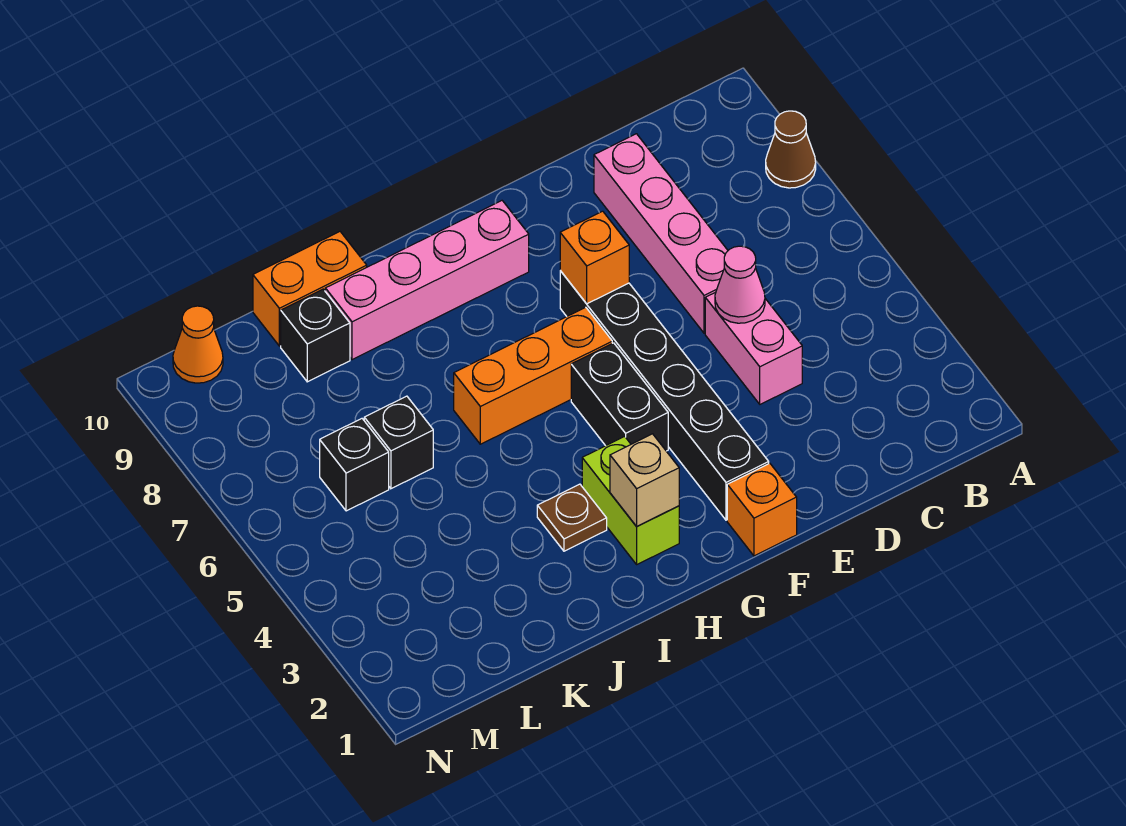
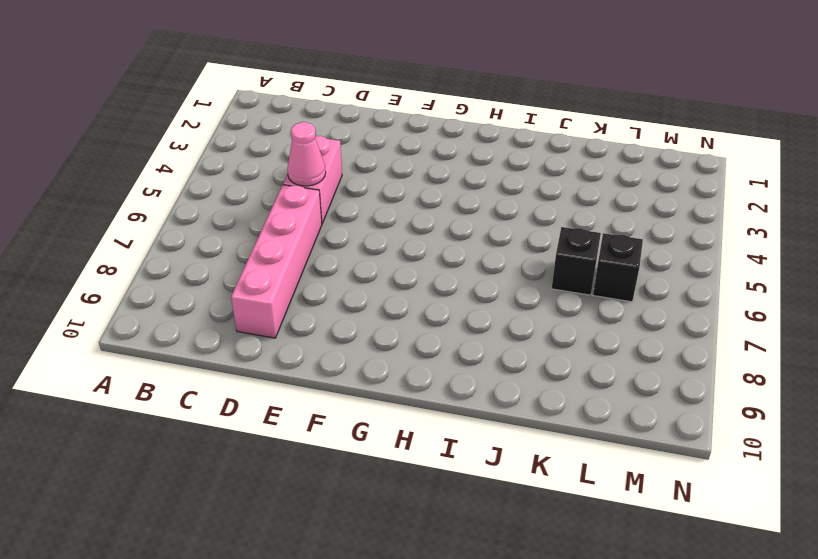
none -> brown 1x1 cone [766,111,816,188]
none -> orange 1x1 brick [727,463,797,556]
none -> black 1x6 brick [560,271,769,520]

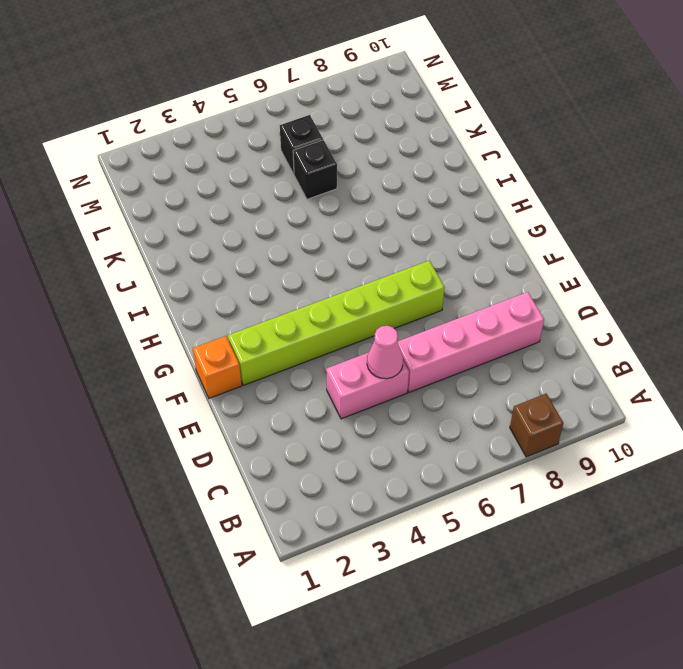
brown 1x1 brick [510,394,563,457] -> brown 1x1 cone [766,111,816,188]
lime 1x6 brick [228,261,445,385] -> black 1x6 brick [560,271,769,520]
none -> black 1x2 brick [571,343,668,451]
none -> orange 1x3 brick [454,307,612,444]
none -> pink 1x4 brick [325,201,529,360]

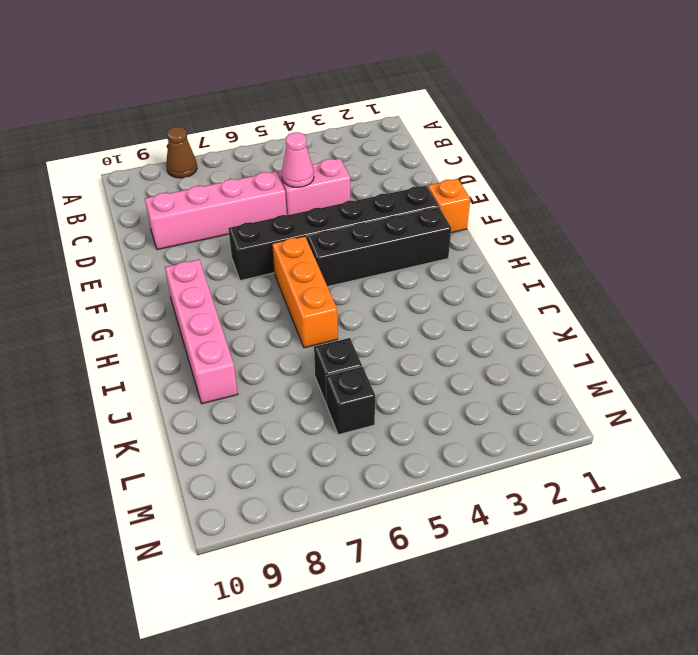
black 1x4 brick [307,207,451,286] -> black 1x2 brick [571,343,668,451]
none -> lime 1x2 brick [582,436,679,564]
none -> brown 1x1 plate [537,484,607,551]
none -> orange 1x2 brick [253,232,367,346]

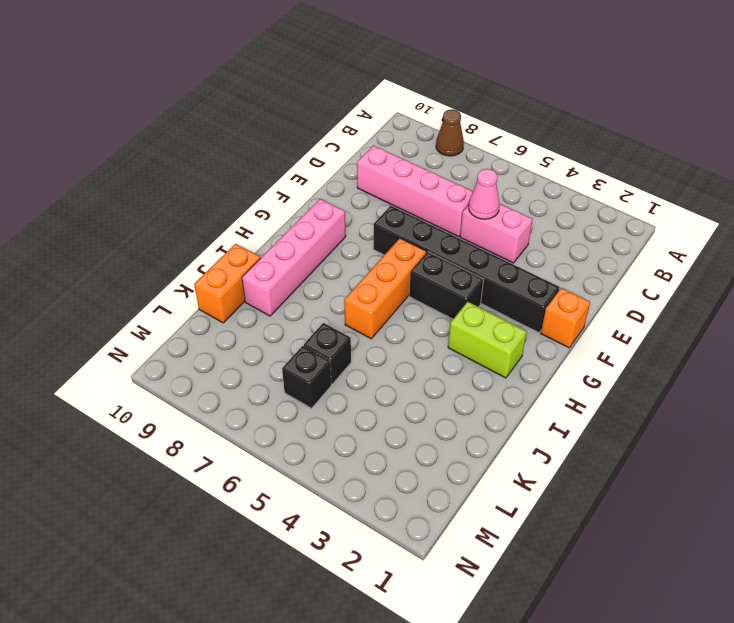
none -> brown 1x1 plate [537,484,607,551]
none -> black 1x1 brick [281,289,350,382]
none -> orange 1x1 cone [173,306,223,383]

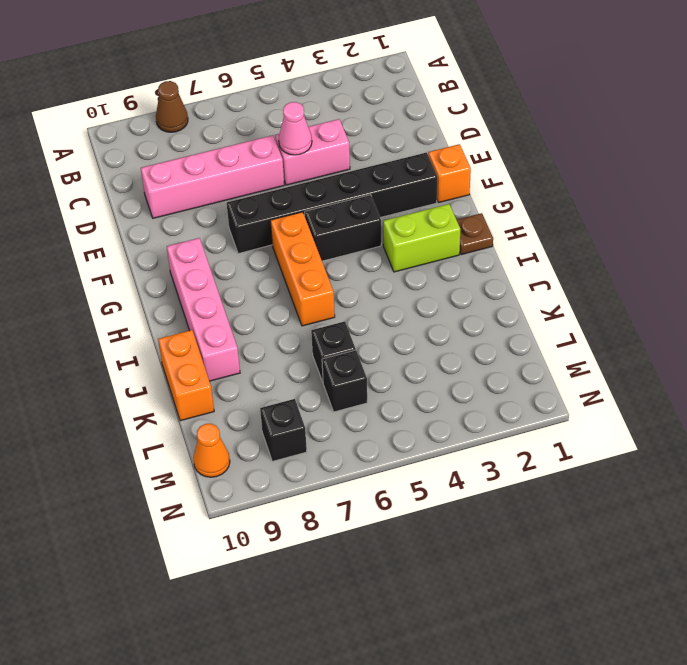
brown 1x1 plate [457,213,493,255] -> brown 1x1 plate moved to [537,484,607,551]
black 1x1 brick [260,399,307,461] -> black 1x1 brick moved to [281,289,350,382]
none -> orange 1x1 brick [560,211,629,304]
none -> tan 1x1 brick [610,434,679,526]

